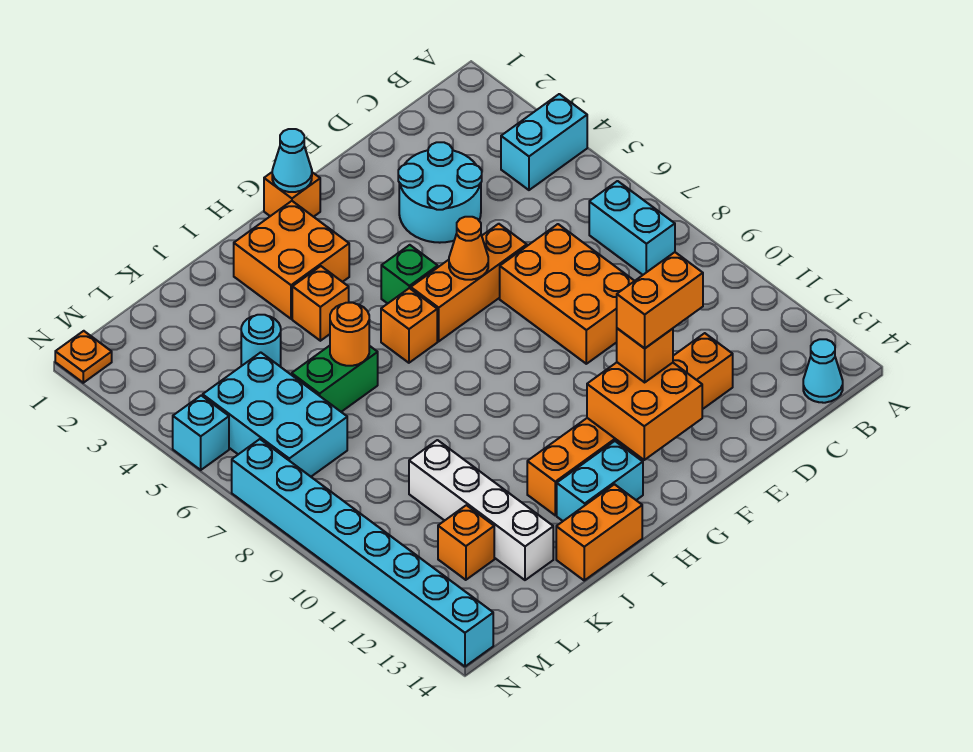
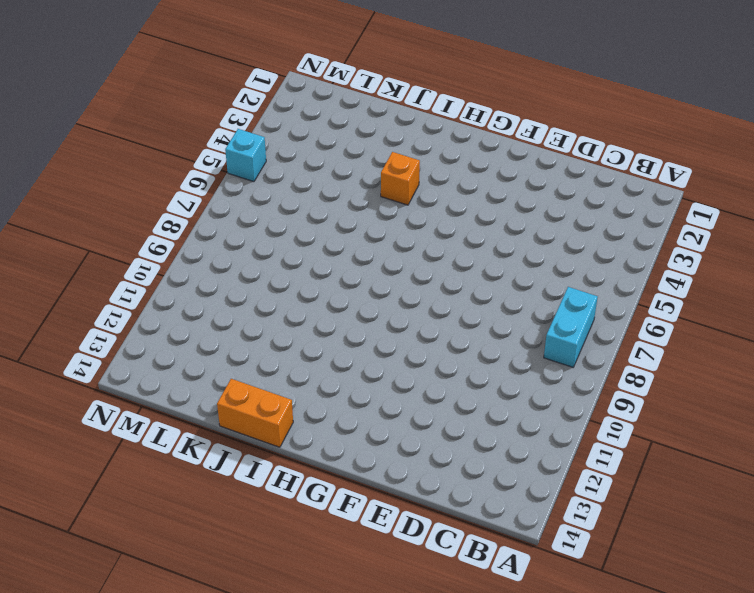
none -> cyan 1x2 brick [501,94,587,190]
none -> cyan 1x1 cone [803,339,843,403]
none -> cyan 2x2 round brick [398,142,482,243]

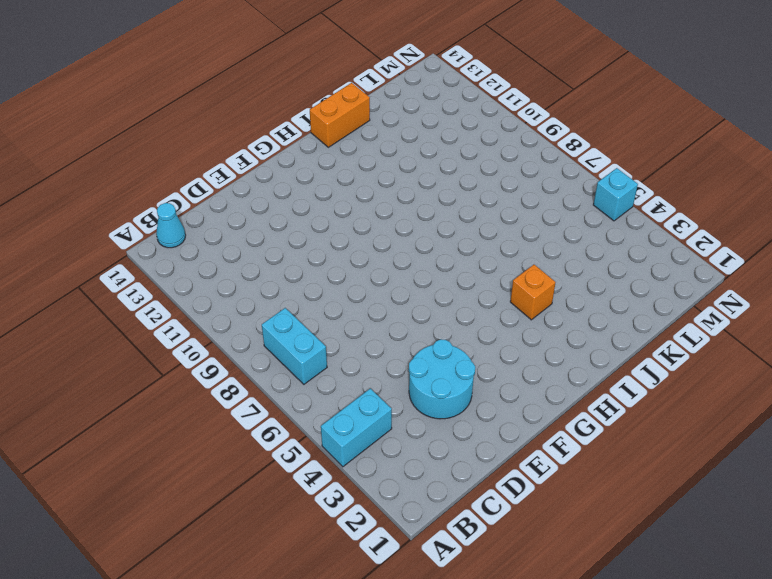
none -> orange 2x3 brick [500,224,634,364]
none -> orange 1x6 brick [527,333,733,515]
none -> orange 1x3 brick [411,224,527,341]

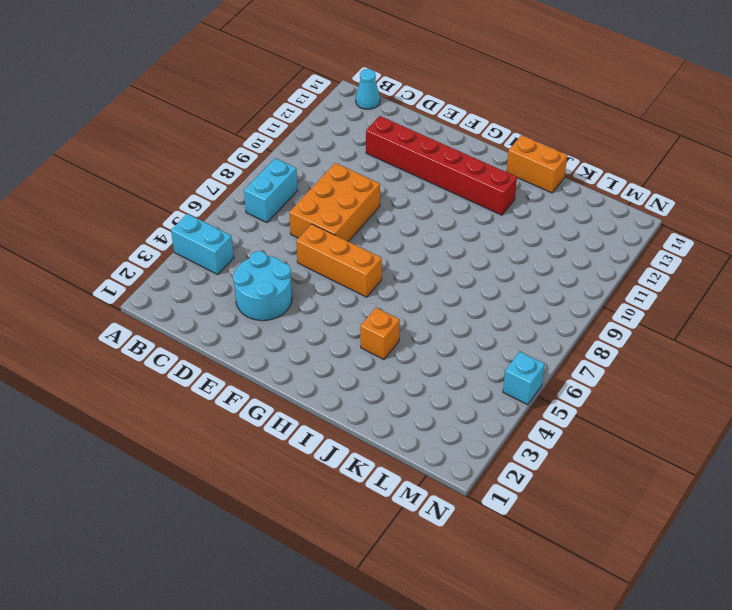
red 1x6 brick [366,116,517,215] -> orange 1x6 brick [527,333,733,515]
none -> orange 1x1 brick [264,172,320,217]
none -> green 1x1 brick [381,245,438,304]
none -> orange 2x2 brick [234,201,349,319]

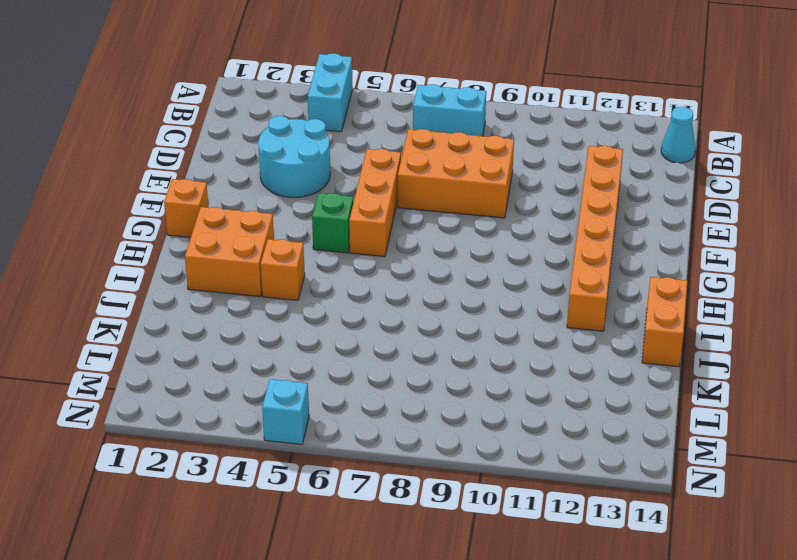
none -> orange 1x1 brick [381,288,437,363]
none -> cyan 1x2 brick [557,441,643,521]
none -> green 1x2 brick [292,346,378,412]

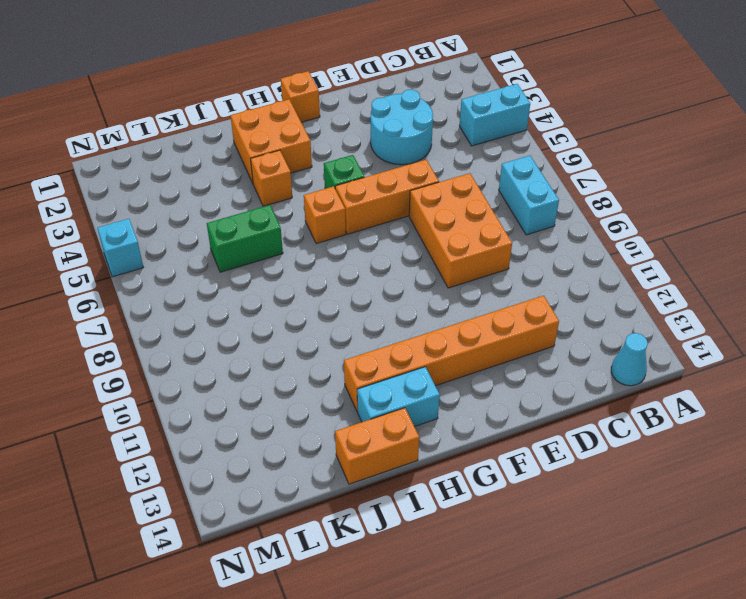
none -> cyan 1x1 round brick [241,315,281,366]
none -> white 1x4 brick [409,440,553,580]
none -> cyan 2x3 brick [203,352,347,477]

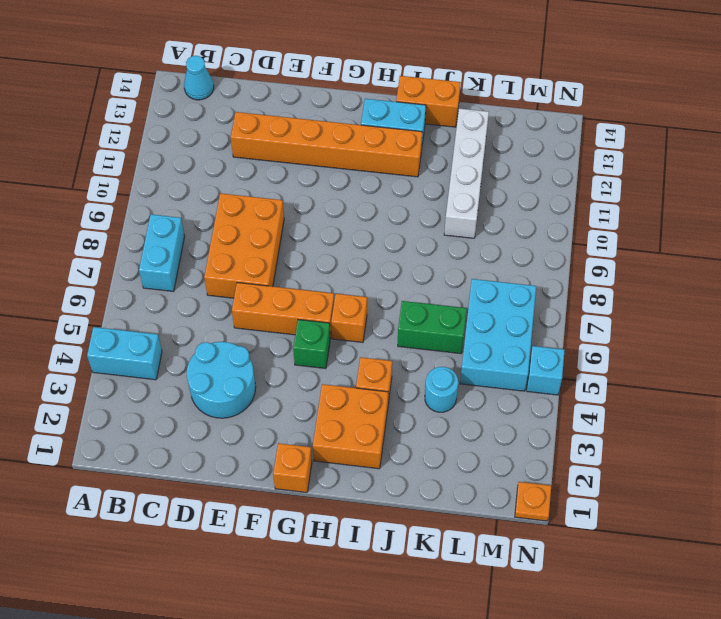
none -> orange 1x1 brick [438,505,494,580]
none -> cyan 1x8 brick [232,439,493,666]
none -> orange 1x1 cone [449,217,488,280]

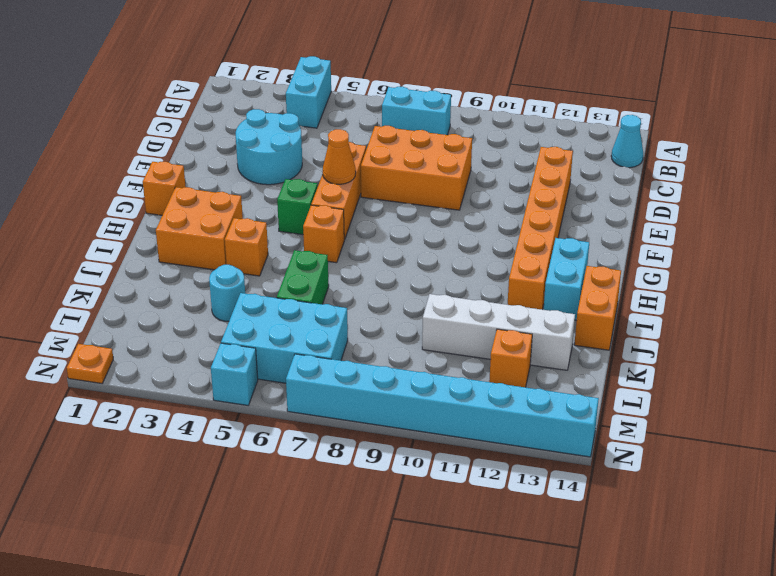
none -> orange 2x2 brick [587,362,702,460]
none -> cyan 1x1 cone [272,129,312,192]
none -> orange 1x1 round brick [330,303,369,366]

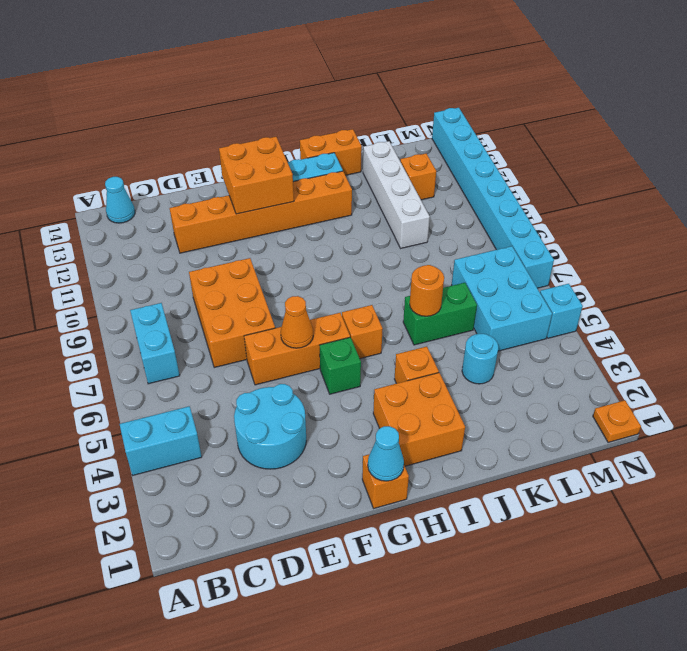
none -> orange 1x1 brick [617,328,673,382]
none -> orange 1x2 brick [617,252,703,348]

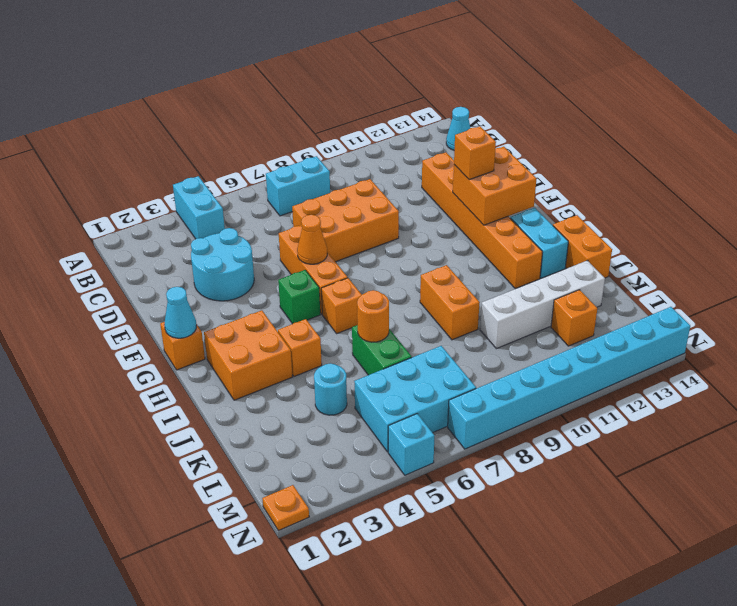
orange 1x2 brick [420,265,480,340] -> orange 1x2 brick moved to [617,252,703,348]

